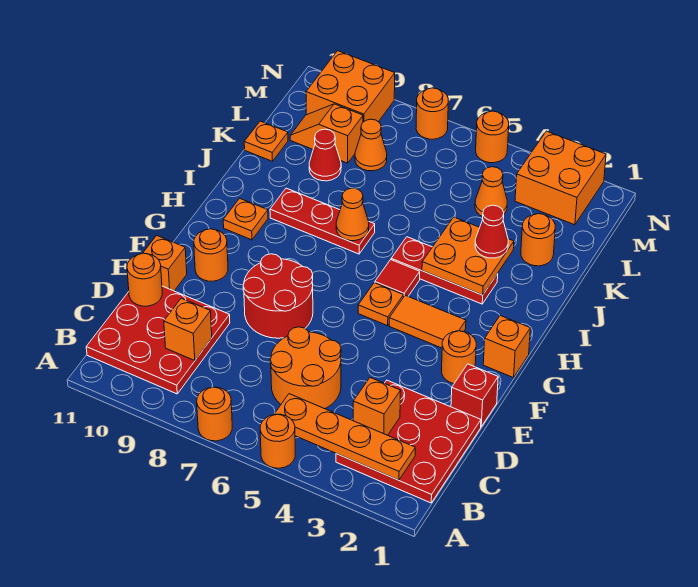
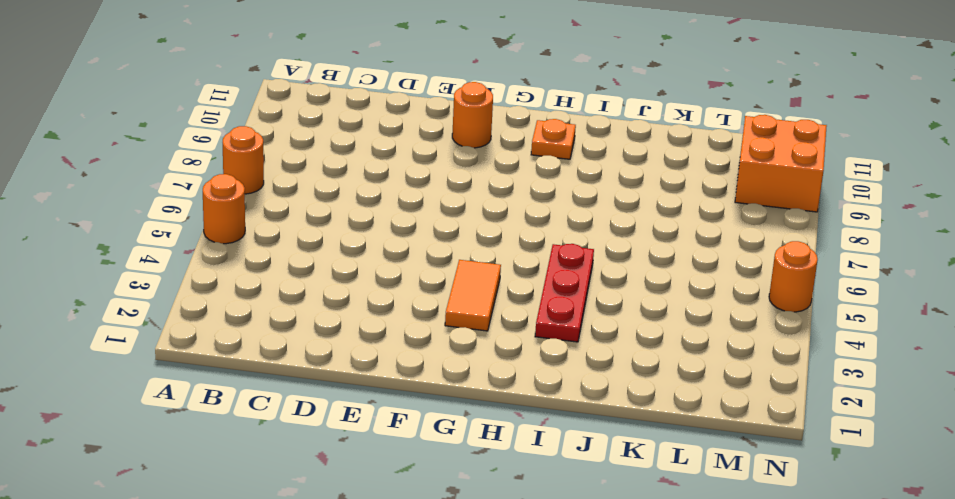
none -> red 3x3 plate [336,380,481,503]
none -> red 3x3 plate [86,286,230,394]
none -> orange 2x2 round brick [270,327,341,409]
none -> red 1x1 brick [451,364,498,427]

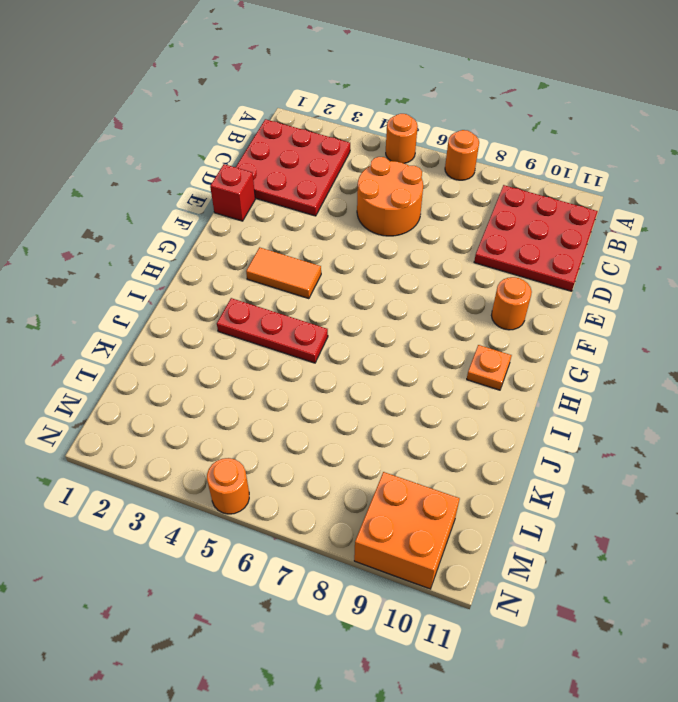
none -> red 2x2 round brick [243,254,313,338]
none -> orange 1x1 brick [142,236,187,291]
none -> orange 1x1 round brick [442,331,476,383]
none -> orange 1x1 brick [483,316,530,378]

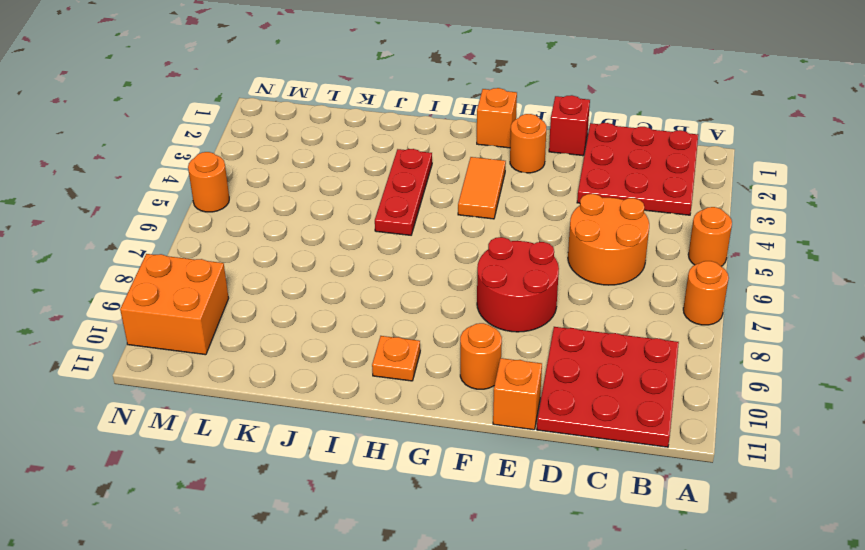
none -> orange 1x1 plate [358,283,404,326]
none -> red 1x1 tile [375,260,420,297]
none -> red 1x3 plate [270,188,375,254]
none -> orange 1x1 round brick [521,214,555,266]

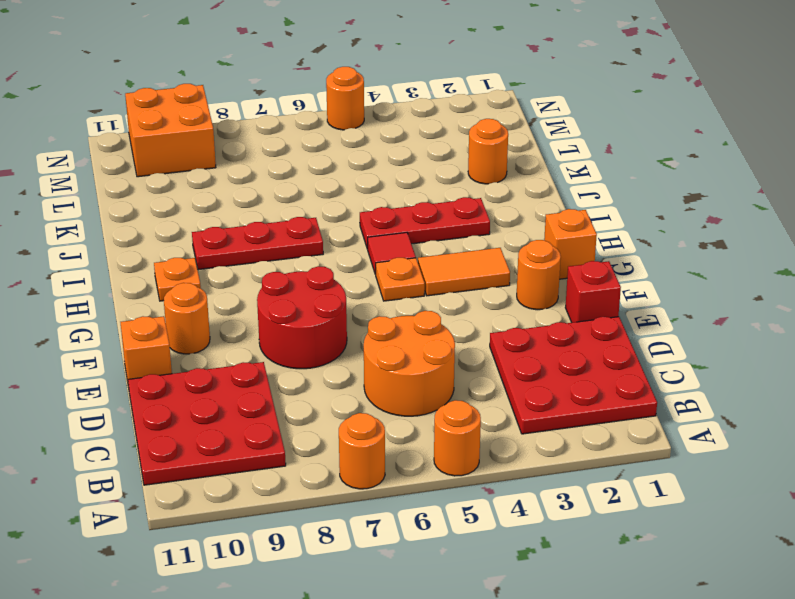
none -> red 1x1 cone [309,129,341,181]
none -> orange 1x1 plate [244,121,288,161]
none -> orange 1x1 cone [475,167,507,217]
none -> orange 1x1 cone [355,119,387,171]

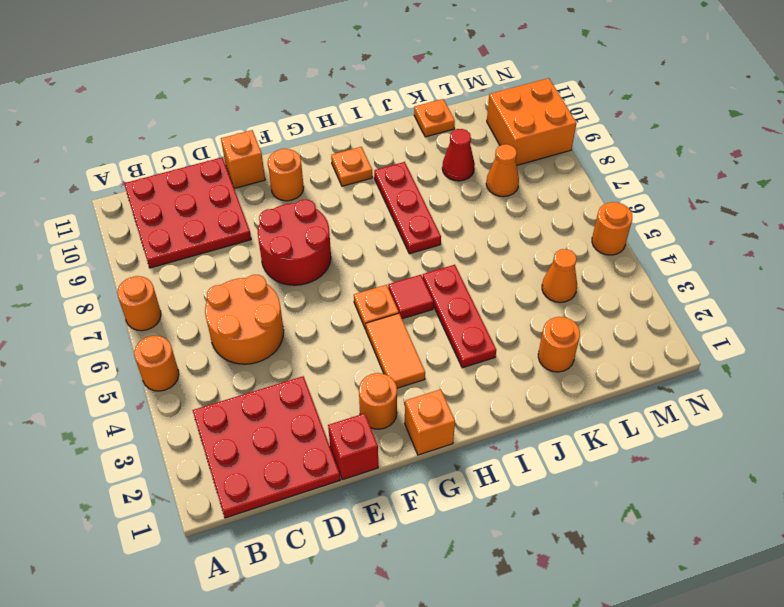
none -> orange 1x2 slope [290,104,363,163]
none -> orange 2x2 brick [515,131,606,225]
none -> orange 1x1 round brick [416,88,448,139]
none -> orange 1x4 plate [274,394,415,480]

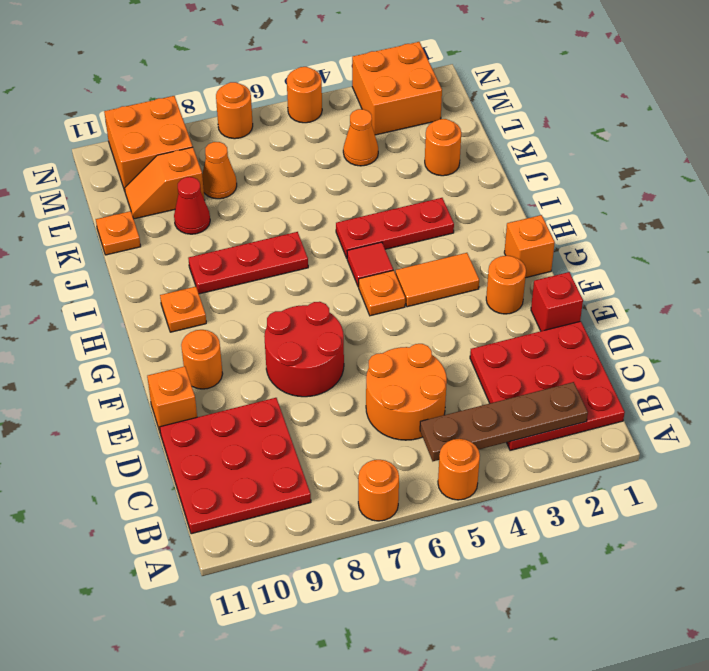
brown 1x4 plate [420,382,588,461] -> orange 1x4 plate [274,394,415,480]
none -> orange 1x1 brick [353,378,401,435]
none -> orange 1x1 brick [164,298,212,361]
none -> orange 1x1 round brick [127,253,162,306]
none -> orange 2x2 plate [422,217,514,295]

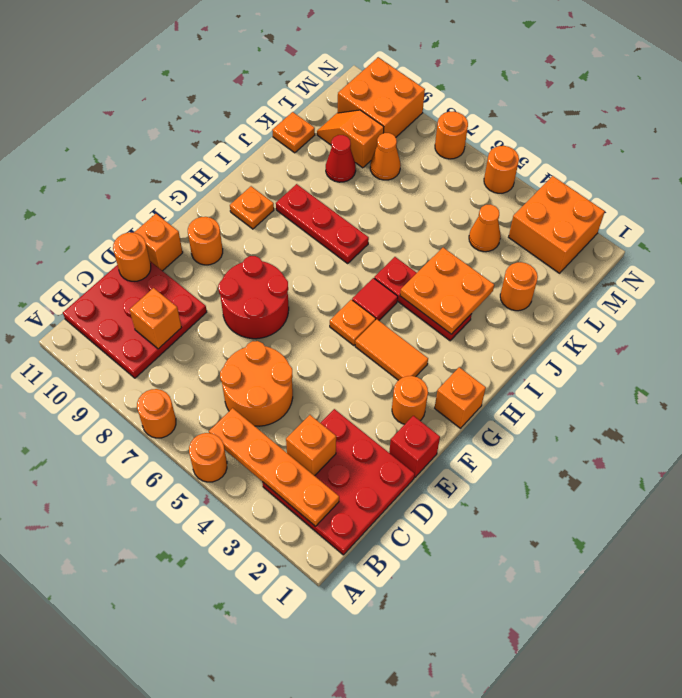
none -> orange 1x1 cone [336,188,369,241]
none -> red 1x1 cone [475,205,508,258]

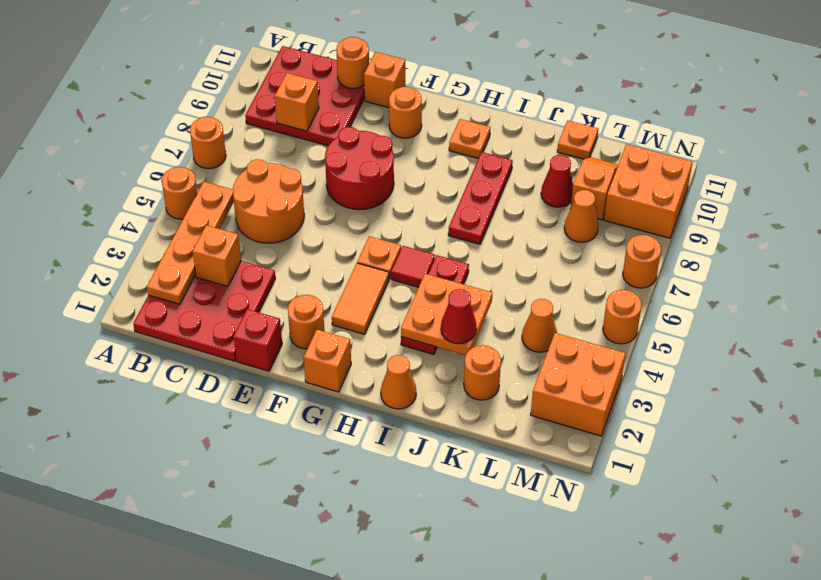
orange 1x1 cone [381,355,416,409] -> orange 1x1 cone moved to [336,188,369,241]

